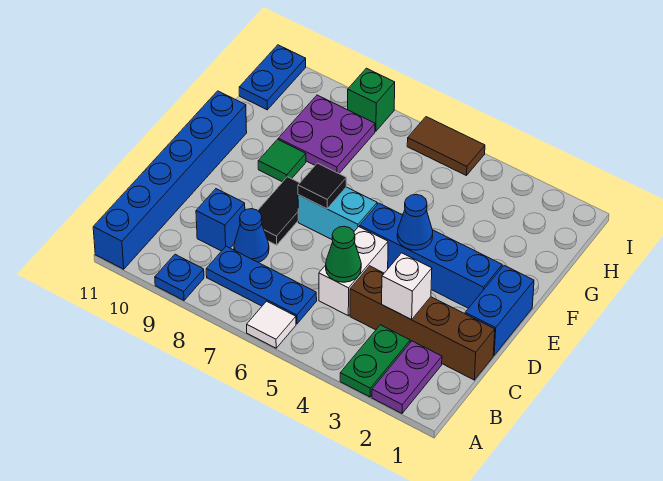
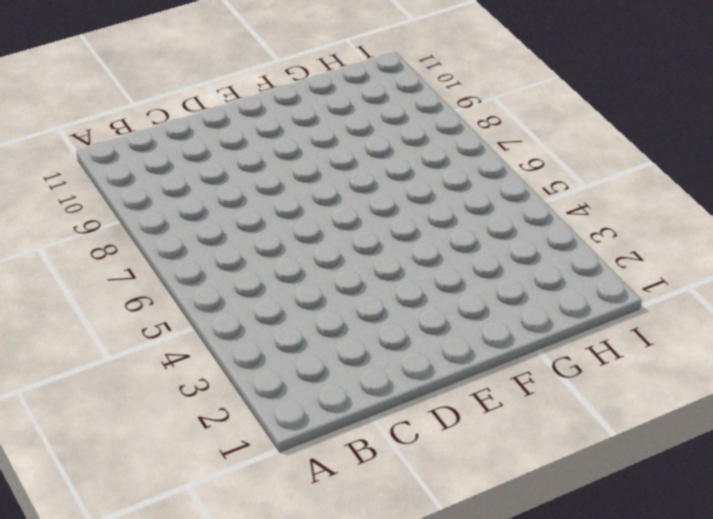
none -> purple 1x2 plate [372,341,442,413]
none -> green 1x2 plate [340,325,410,397]
none -> white 1x1 tile [247,301,296,348]

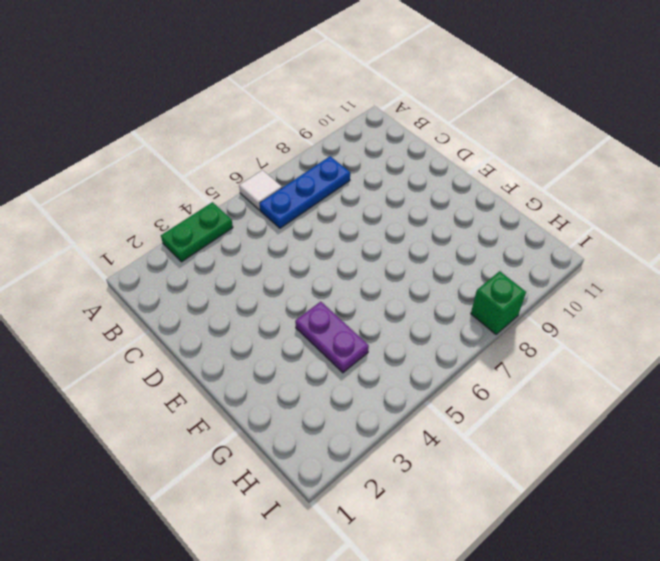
green 1x2 plate [161,202,233,262] -> green 1x2 plate turned to [340,325,410,397]
purple 1x2 plate [295,302,369,373] -> purple 1x2 plate moved to [372,341,442,413]
none -> blue 1x1 plate [155,254,204,300]
none -> blue 1x6 brick [93,91,247,269]
none -> brown 1x4 brick [350,266,495,380]

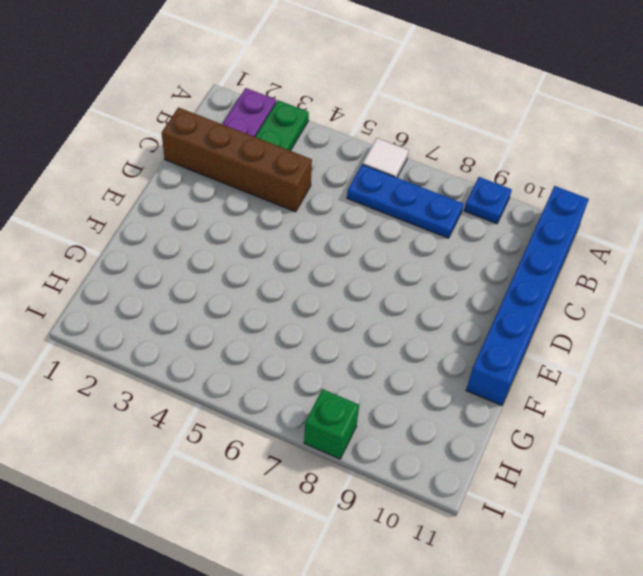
none -> white 1x2 brick [319,227,388,316]
none -> blue 1x1 cone [234,209,269,262]
none -> blue 1x1 brick [196,189,245,251]

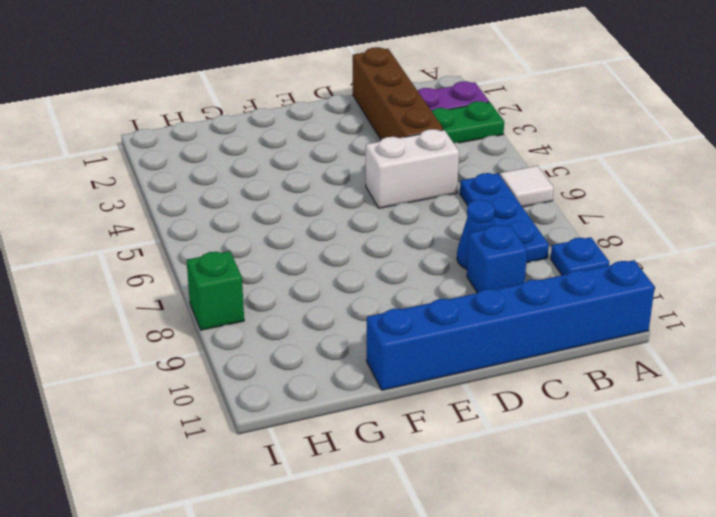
none -> blue 1x2 brick [465,266,534,355]
none -> black 1x2 tile [258,177,299,245]
none -> blue 1x4 brick [360,203,502,308]

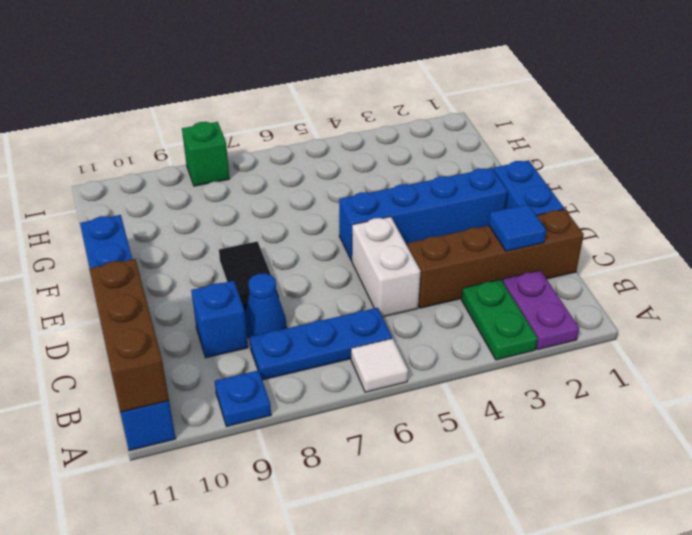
brown 1x3 brick [89,259,169,412] -> none
blue 1x1 tile [489,204,546,251] -> none
none -> cyan 1x2 brick [298,187,377,239]
none -> green 1x1 tile [258,139,306,182]
none -> purple 2x2 plate [278,95,375,173]

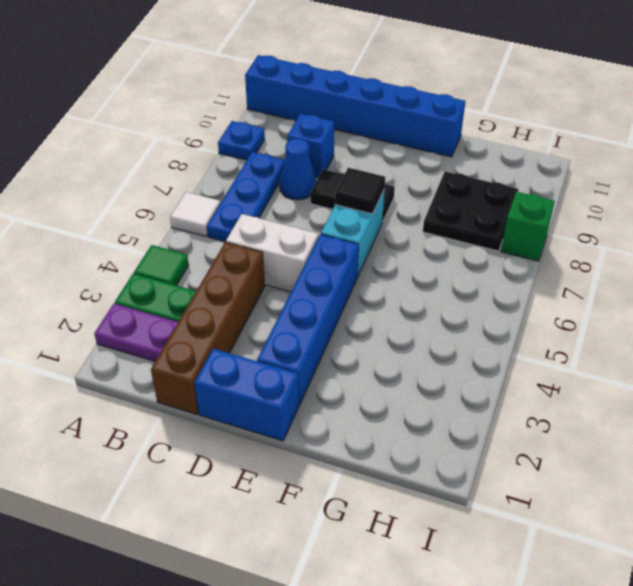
green 1x1 tile [134,245,189,286] -> green 1x1 tile moved to [258,139,306,182]
black 2x2 plate [423,171,518,251] -> purple 2x2 plate [278,95,375,173]
none -> blue 1x2 plate [239,45,306,110]
none -> brown 1x2 tile [407,117,485,176]
none -> white 1x1 brick [382,253,432,320]

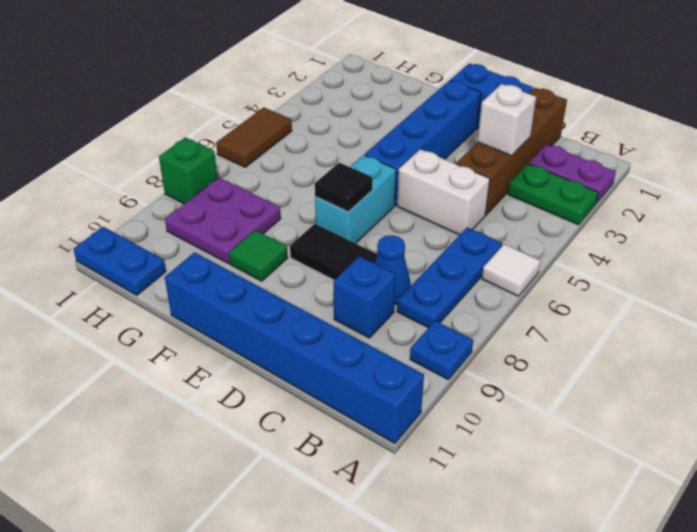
none -> green 1x1 cone [326,226,361,282]
none -> blue 1x1 cone [397,194,433,250]

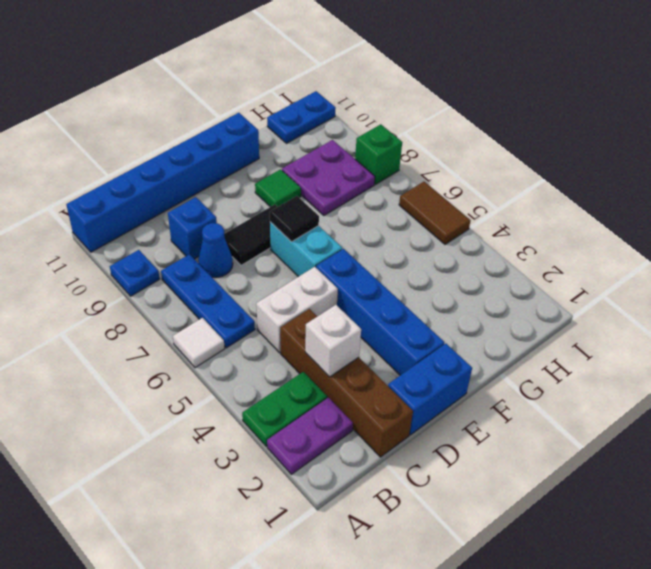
none -> green 1x1 cone [326,226,361,282]
none -> blue 1x1 cone [397,194,433,250]

